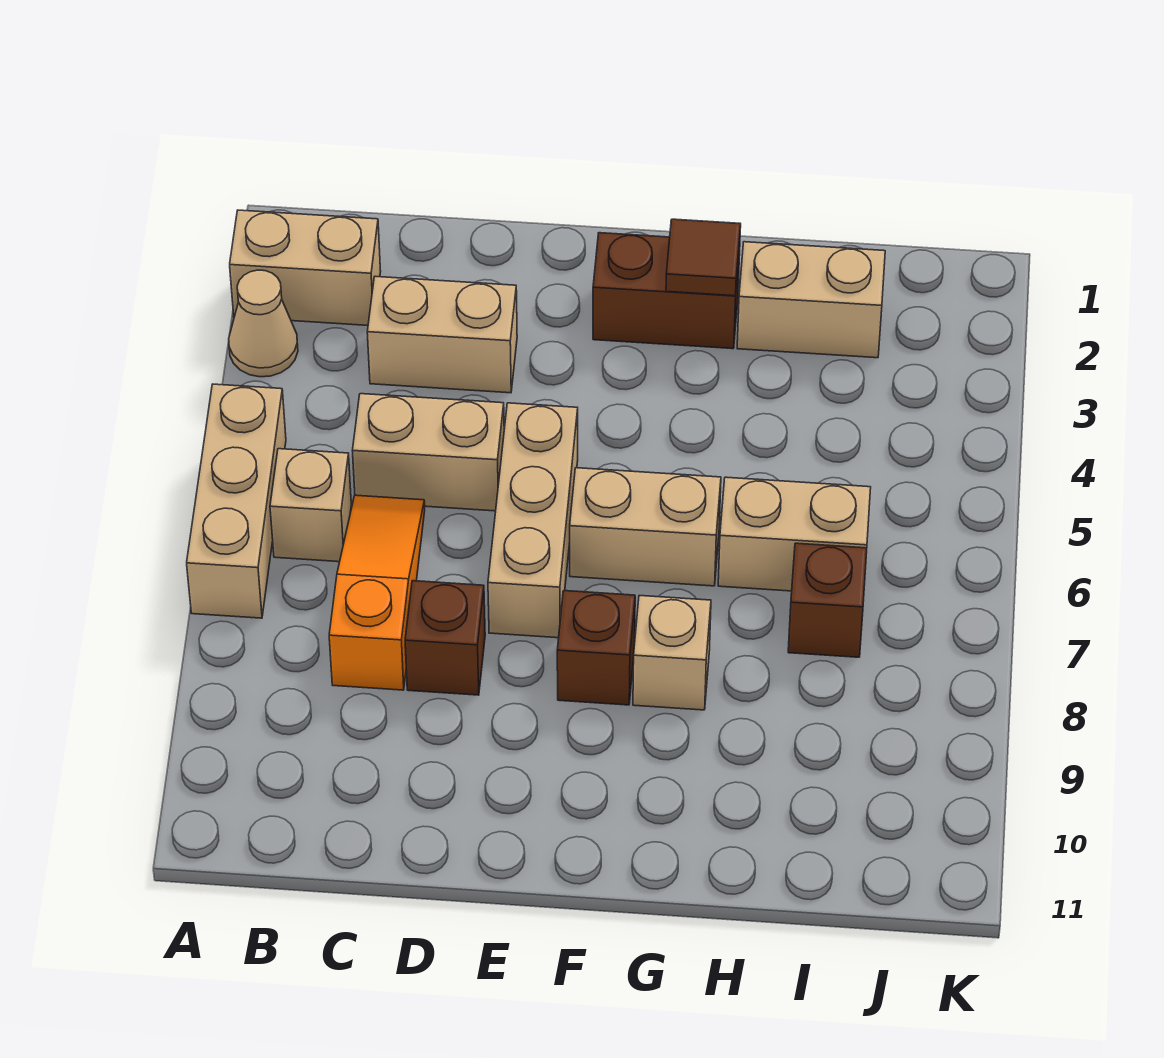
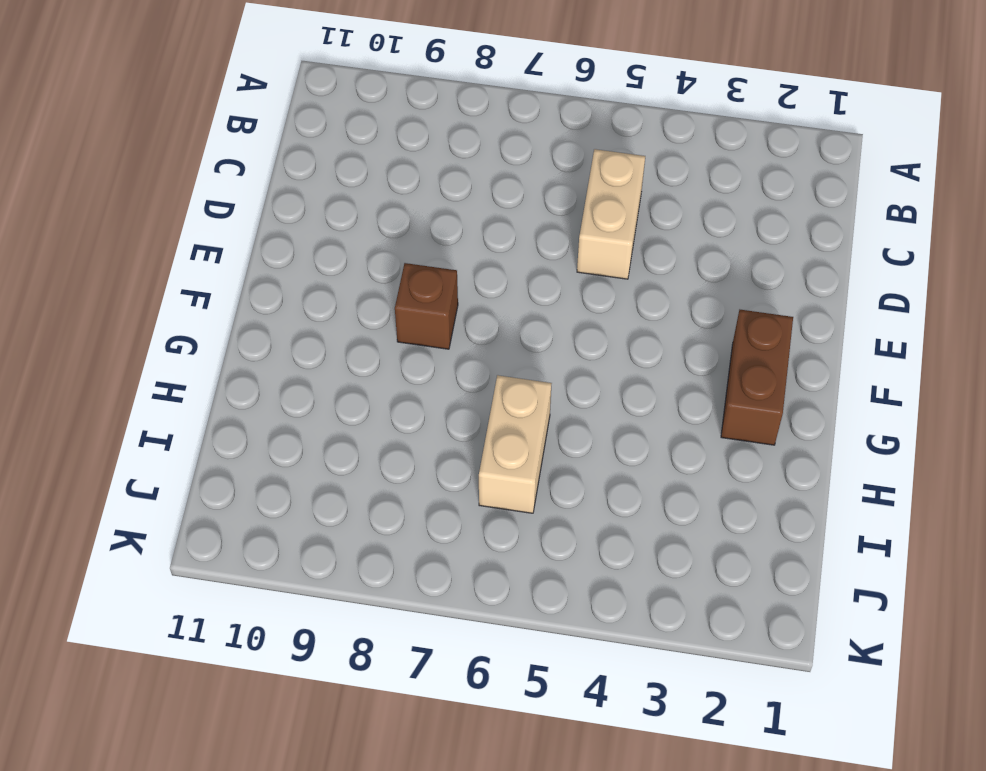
none -> tan 1x2 brick [230,210,381,325]
none -> tan 1x1 cone [229,270,298,377]
none -> tan 1x3 brick [187,384,286,618]

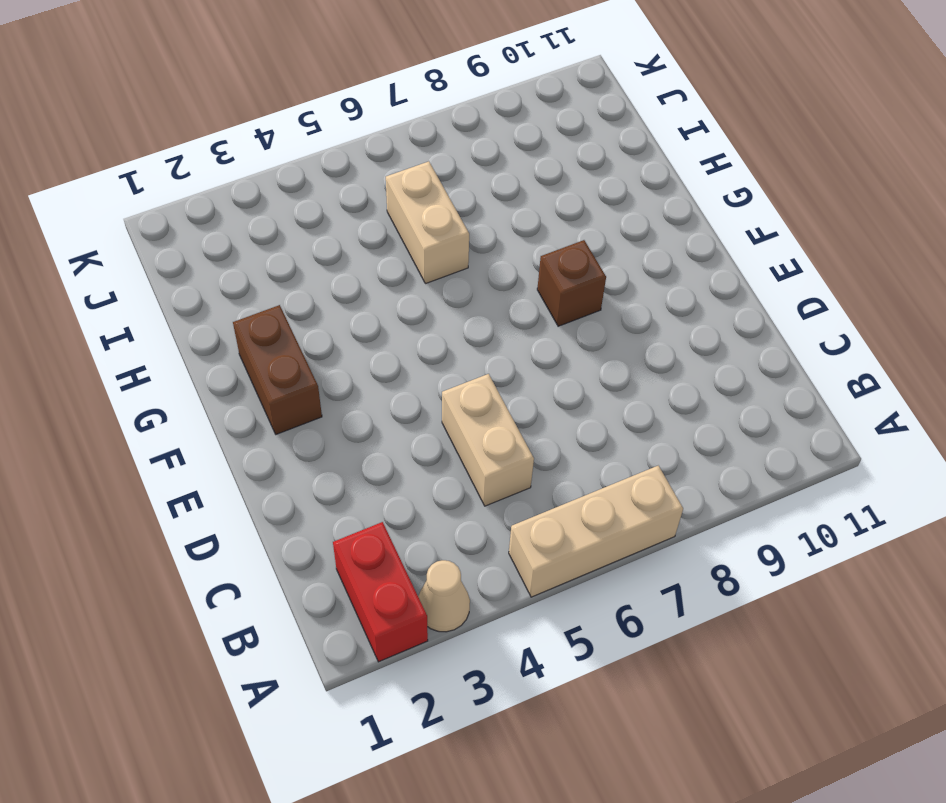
red 1x2 brick [333,522,428,662] -> tan 1x2 brick [230,210,381,325]
none -> tan 1x1 brick [270,449,351,562]
none -> tan 1x2 brick [367,276,517,393]
none -> orange 1x3 slope [329,495,425,690]

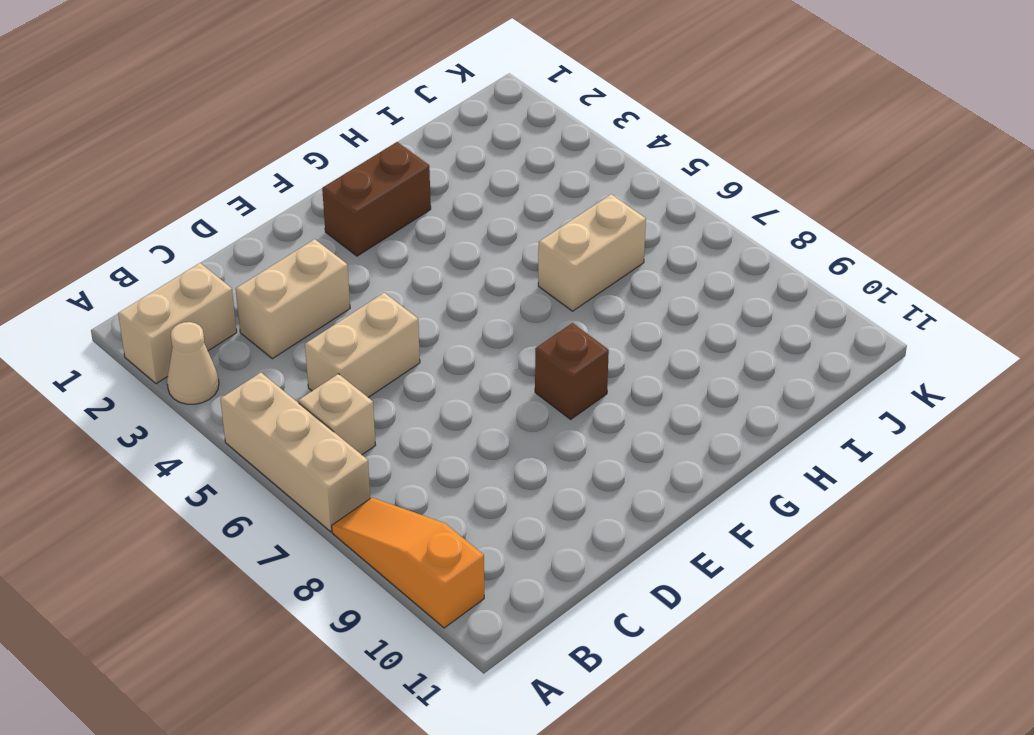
orange 1x3 slope [332,498,484,628] -> orange 1x3 slope moved to [329,495,425,690]
none -> brown 1x1 brick [405,581,485,695]
none -> tan 1x3 brick [488,403,578,638]
none -> tan 1x2 brick [570,468,721,586]

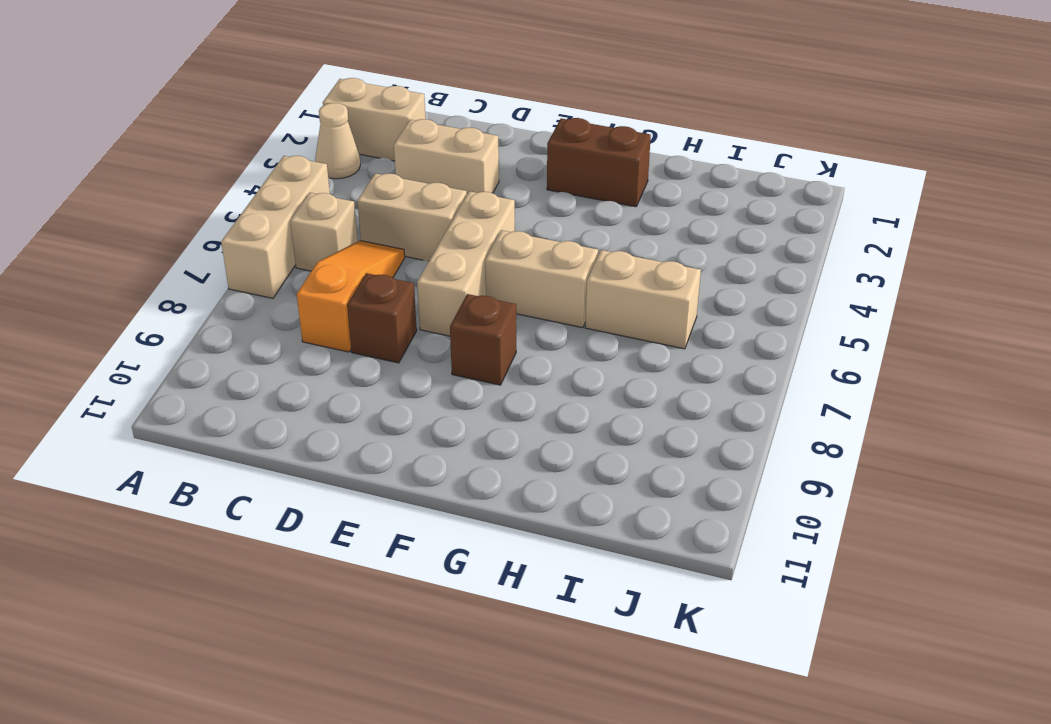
none -> tan 1x1 brick [633,596,711,710]
none -> tan 1x2 brick [737,242,885,358]
none -> brown 1x1 brick [788,543,867,657]

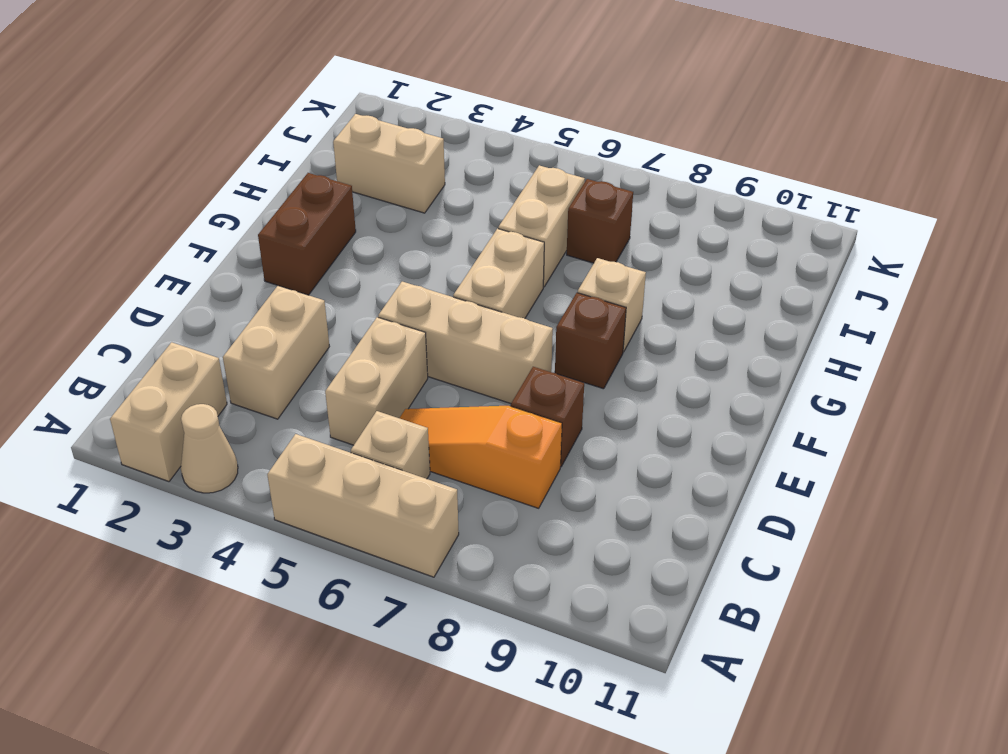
tan 1x2 brick [333,114,445,213] -> tan 1x2 brick turned to [737,242,885,358]
none -> brown 1x1 tile [666,219,741,296]

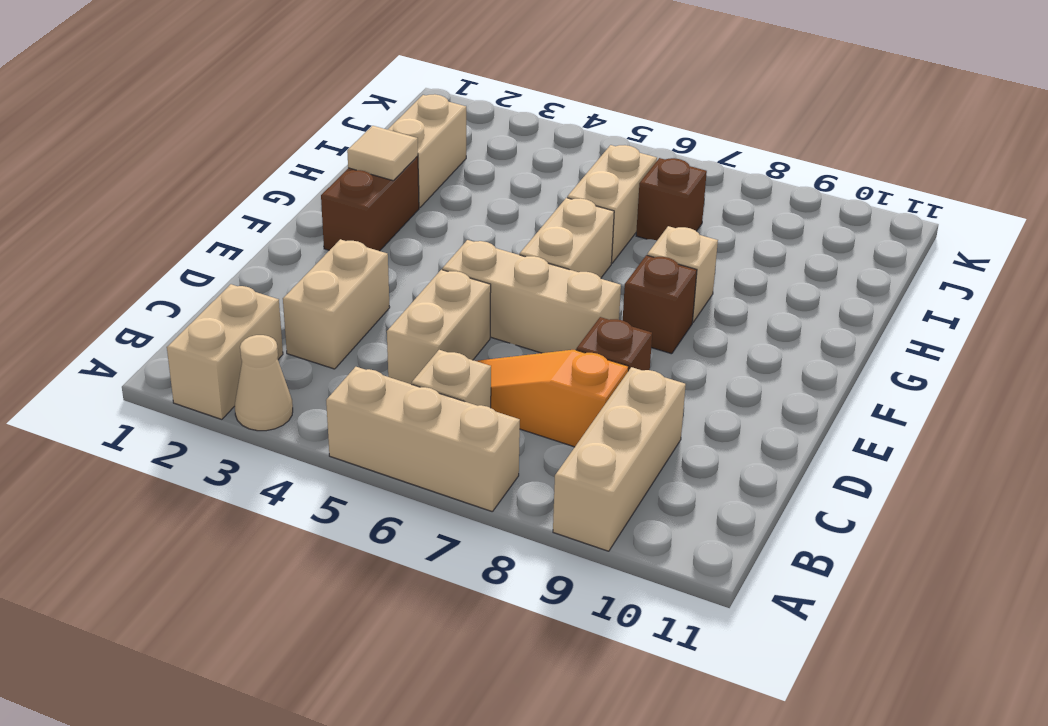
tan 1x3 brick [553,367,686,551] -> none
tan 1x1 tile [347,126,418,181] -> brown 1x1 tile [666,219,741,296]

